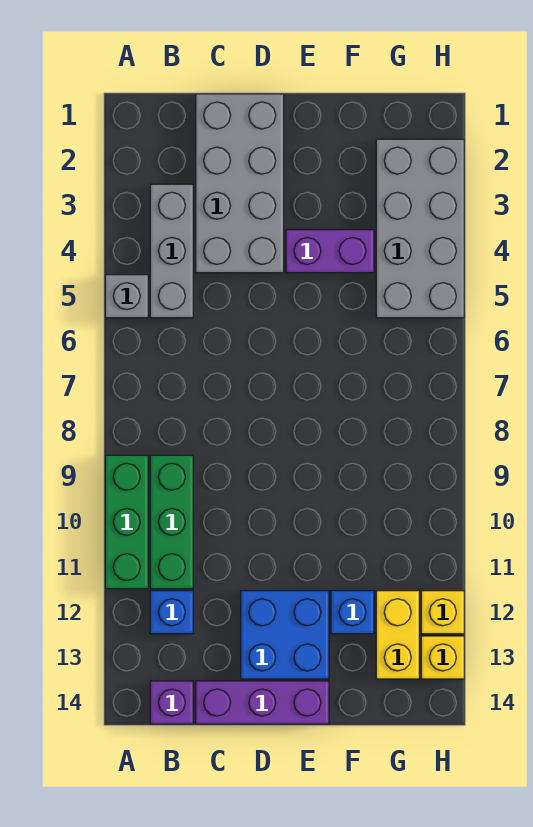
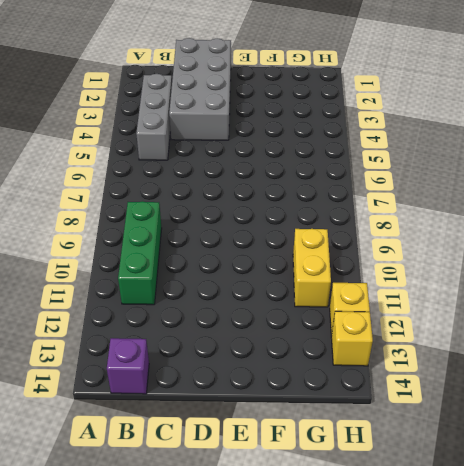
yellow 1x2 brick [293,229,331,307] -> yellow 1x2 brick moved to [376,591,419,679]
none -> grey 1x1 brick [105,275,148,318]
none -> green 1x3 brick [105,455,148,589]
none -> blue 1x1 brick [150,591,193,634]

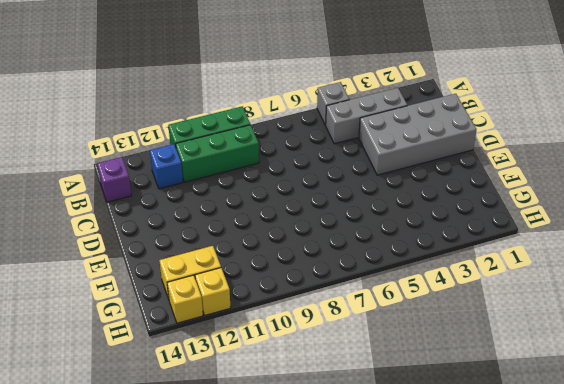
none -> purple 1x3 brick [196,681,329,724]
none -> blue 2x2 brick [241,591,329,679]
none -> purple 1x2 brick [286,230,374,273]

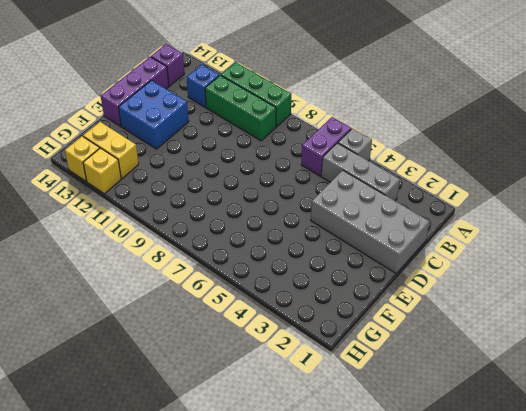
purple 1x2 brick [301,117,351,176] -> purple 1x2 brick moved to [286,230,374,273]
none -> blue 1x1 brick [331,591,374,634]
none -> grey 2x4 brick [376,139,464,318]

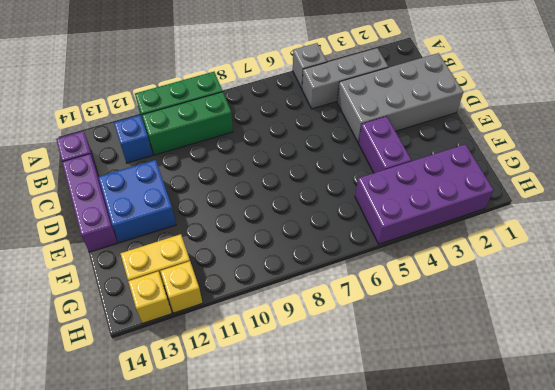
purple 2x4 brick [355,144,494,244] -> grey 2x4 brick [376,139,464,318]
none -> blue 1x1 brick [331,591,374,634]

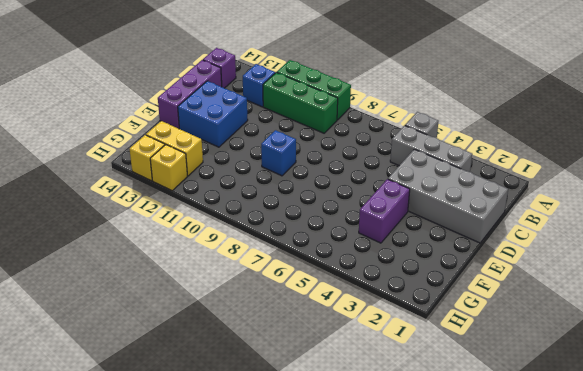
blue 1x1 brick [261,130,296,176] -> blue 1x1 brick moved to [331,591,374,634]
none -> grey 2x4 brick [376,139,464,318]

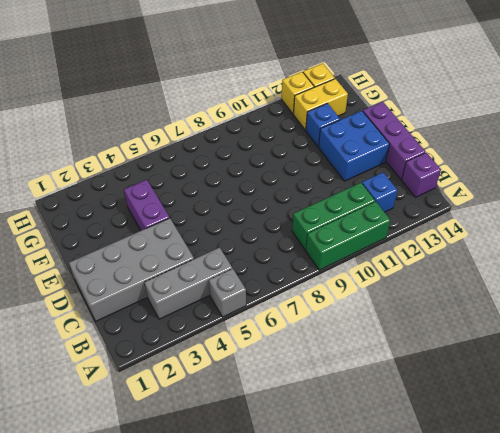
none -> grey 2x4 brick [376,139,464,318]

